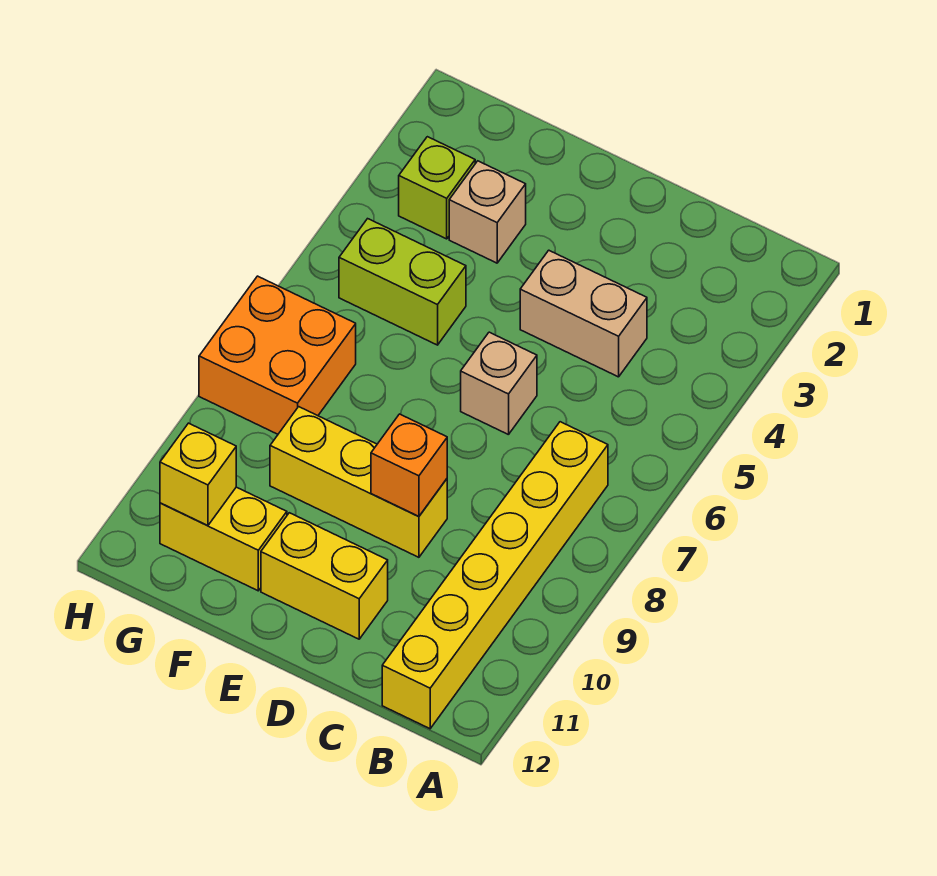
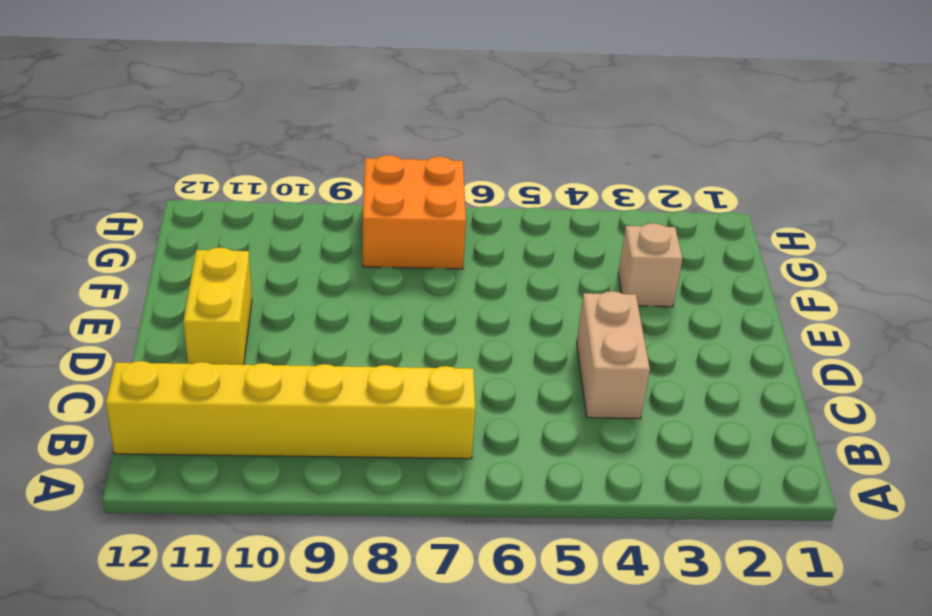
none -> tan 1x1 brick [461,332,537,435]
none -> yellow 1x3 brick [270,407,447,557]
none -> lime 1x2 brick [339,219,466,345]

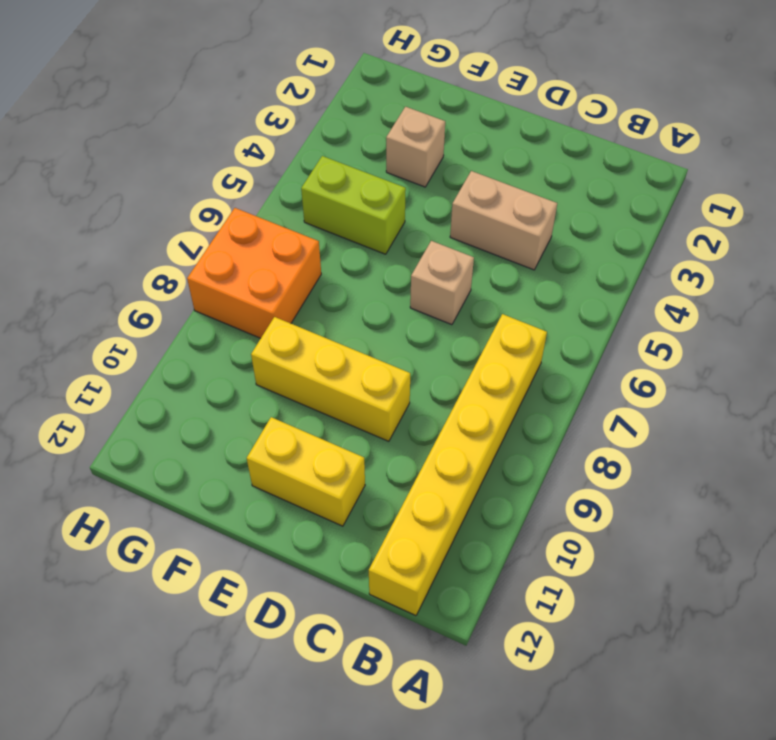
none -> yellow 1x2 brick [160,487,287,591]
none -> lime 1x1 brick [399,137,475,239]
none -> orange 1x1 brick [371,414,447,517]

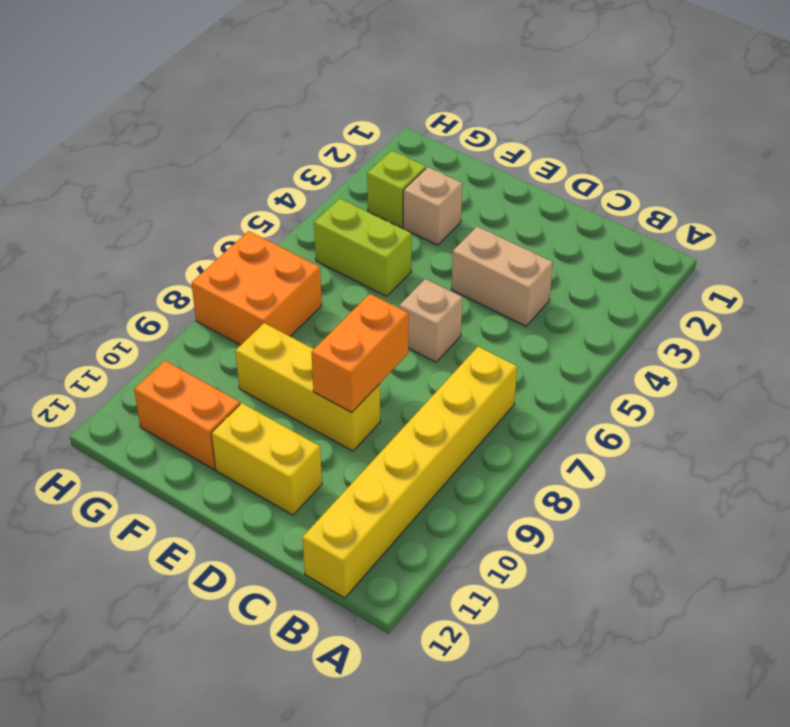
orange 1x2 brick [311,294,409,412] -> orange 1x1 brick [371,414,447,517]
orange 1x2 brick [134,361,240,469] -> yellow 1x2 brick [160,487,287,591]
none -> yellow 1x1 brick [160,423,236,526]

